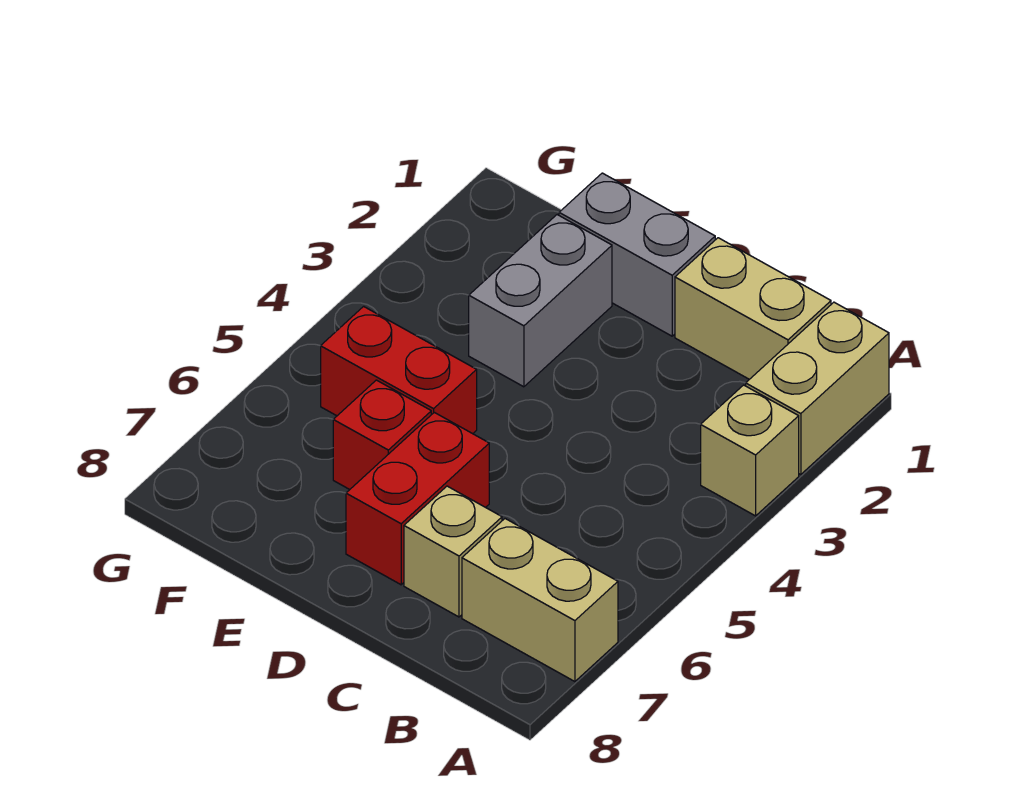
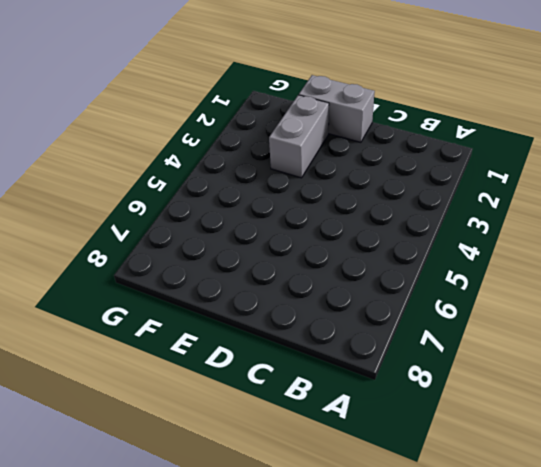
none -> tan 1x2 brick [746,302,889,475]
none -> tan 1x1 brick [701,385,799,516]

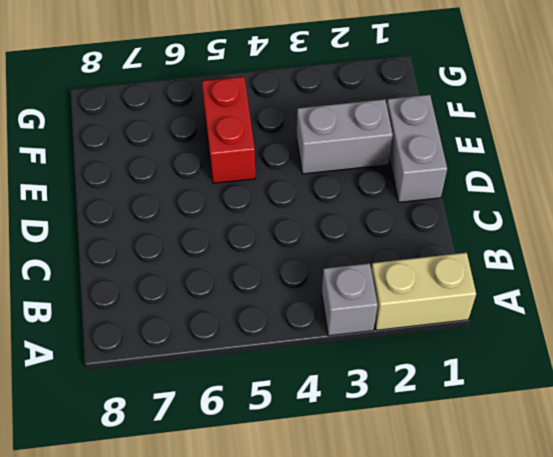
grey 1x1 brick [322,263,378,336] -> tan 1x1 brick [701,385,799,516]
none -> tan 1x2 brick [462,519,618,682]
none -> tan 1x2 brick [675,238,831,379]

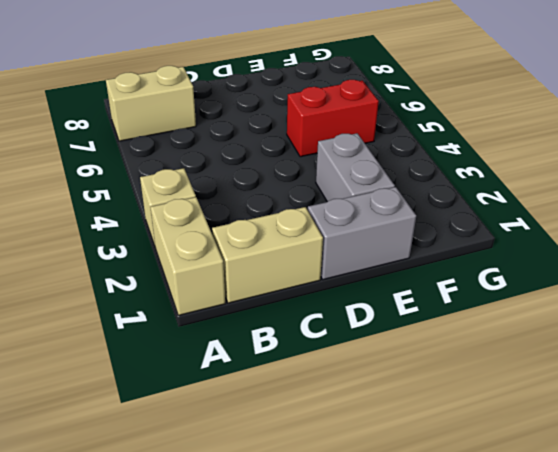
none -> tan 1x1 brick [404,486,502,617]
none -> red 1x2 brick [346,412,489,585]

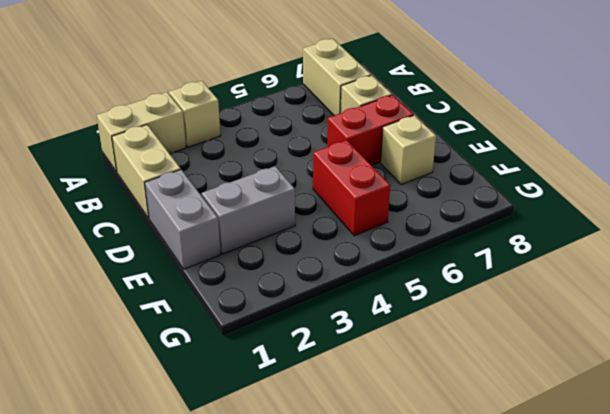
tan 1x1 brick [381,115,436,184] -> none
none -> red 1x1 brick [333,380,431,490]

